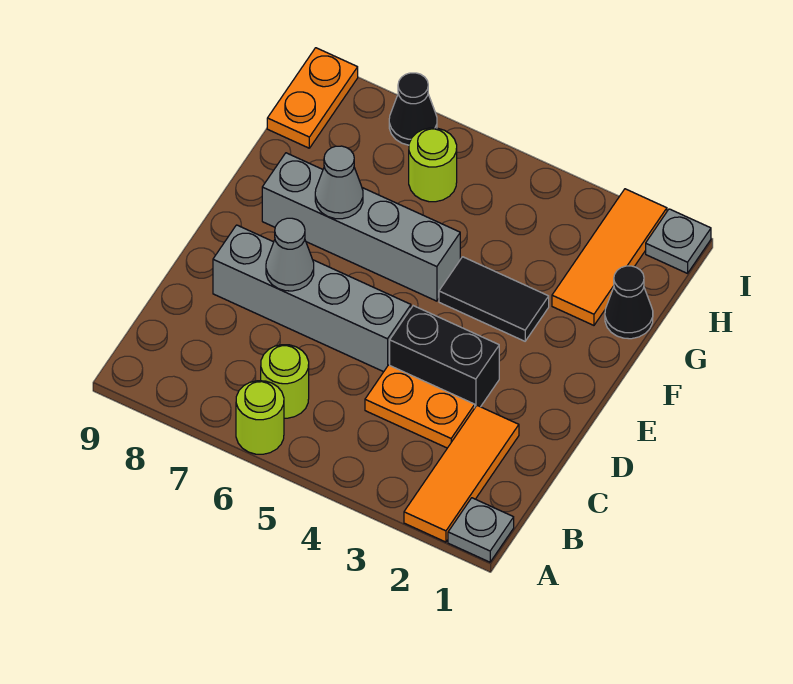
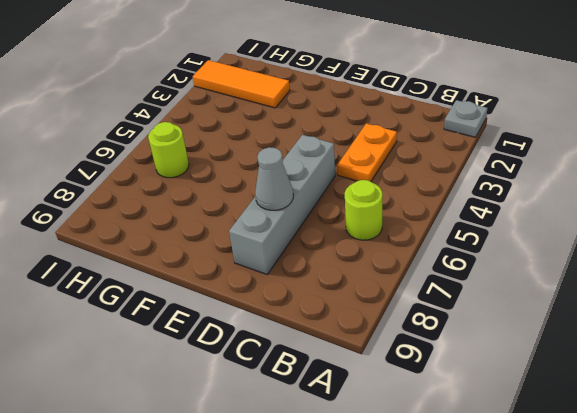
none -> orange 1x3 tile [404,406,519,542]
none -> lime 1x1 round brick [236,381,284,454]
none -> black 1x2 brick [390,306,499,407]

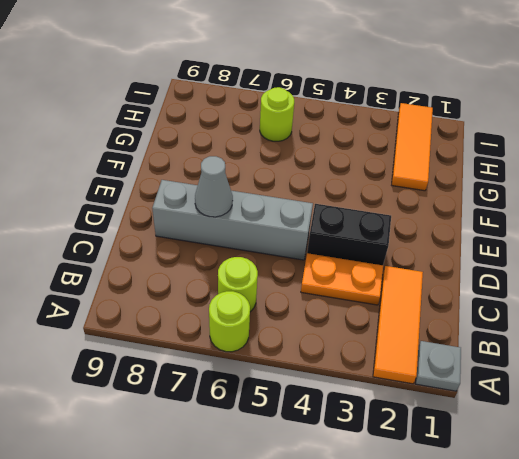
none -> black 1x2 tile [439,257,549,341]
none -> grey 1x4 brick [262,153,460,301]
none -> black 1x1 cone [605,266,653,339]

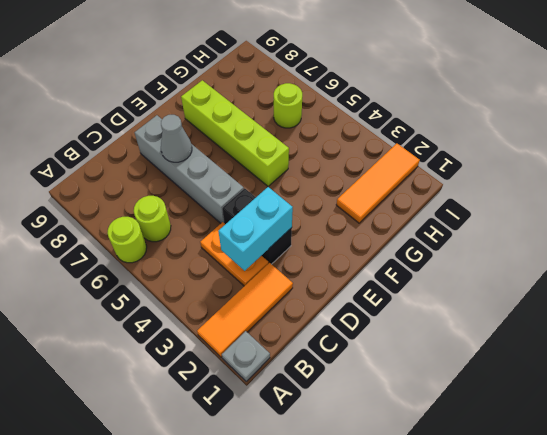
cyan 1x2 brick [218,187,293,271] -> none
lime 1x4 brick [181,80,289,186] -> grey 1x4 brick [262,153,460,301]
none -> black 1x2 tile [439,257,549,341]
none -> black 1x1 cone [605,266,653,339]
none -> orange 1x2 plate [267,48,358,148]

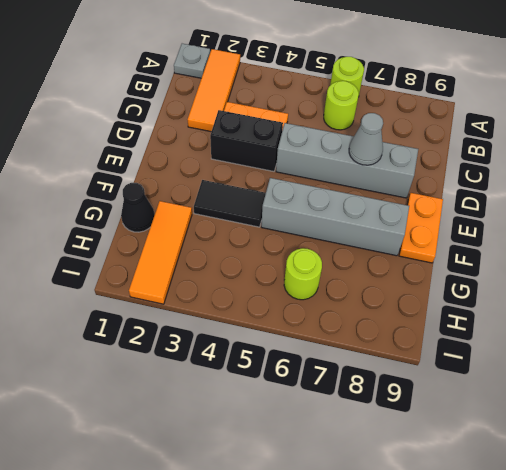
orange 1x2 plate [399,193,443,263] -> orange 1x2 plate moved to [267,48,358,148]
none -> grey 1x1 plate [646,209,711,273]
none -> black 1x1 cone [389,73,437,145]
none -> grey 1x1 cone [315,146,363,219]

